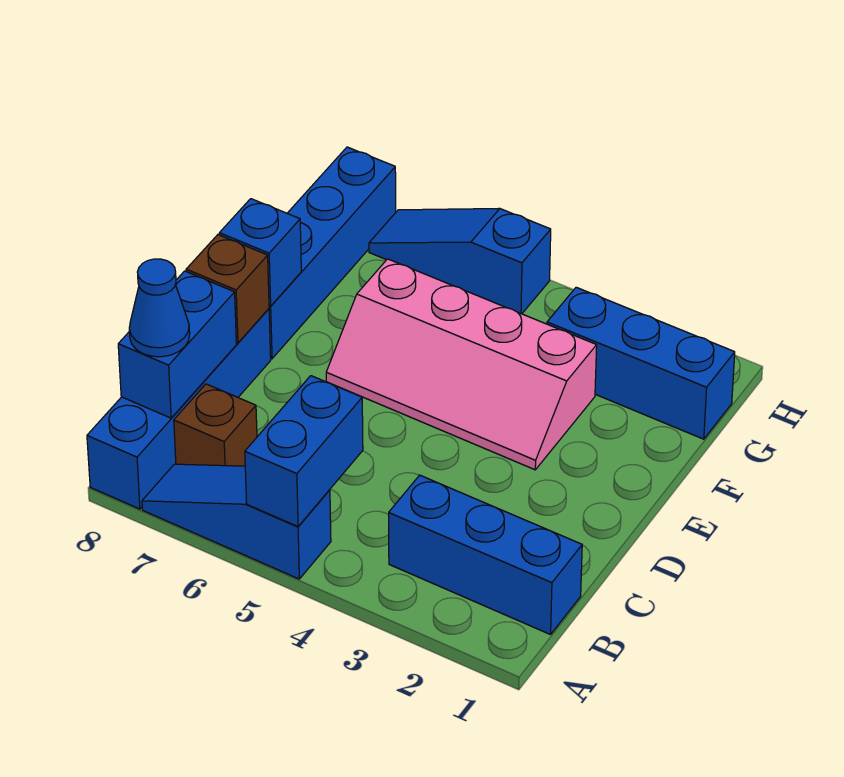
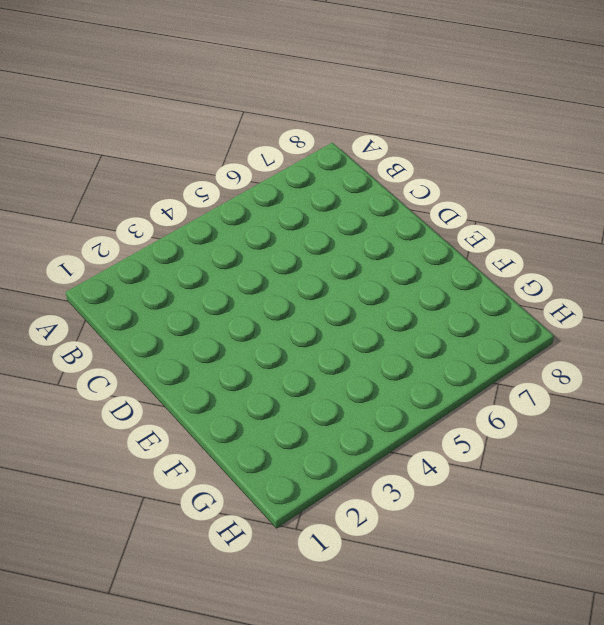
none -> blue 1x3 slope [142,464,331,579]
none -> blue 1x4 brick [87,309,271,509]
none -> blue 1x3 brick [389,475,582,635]

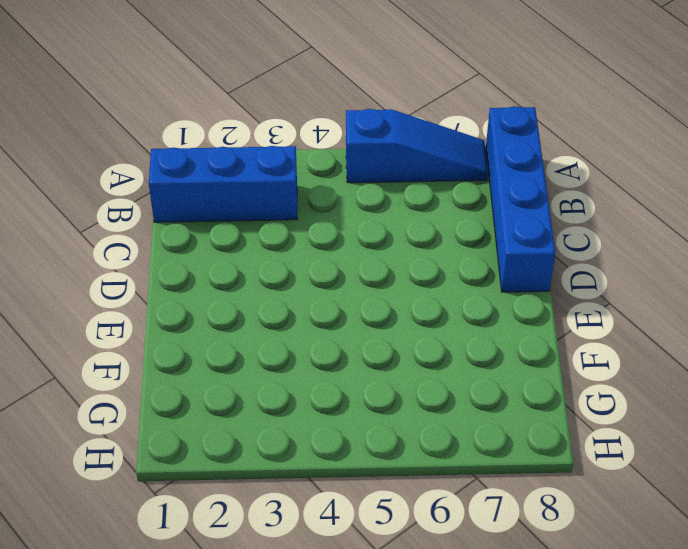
none -> brown 1x1 brick [174,384,257,466]
none -> pink 2x4 slope [326,259,597,470]
none -> blue 1x4 brick [269,147,396,359]

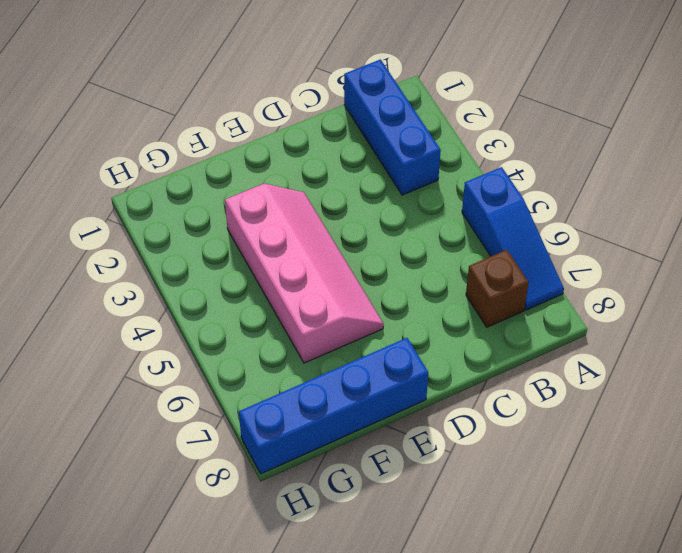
none -> blue 1x4 brick [87,309,271,509]
none -> blue 1x3 brick [547,287,735,439]
none -> blue 1x3 slope [369,208,551,314]

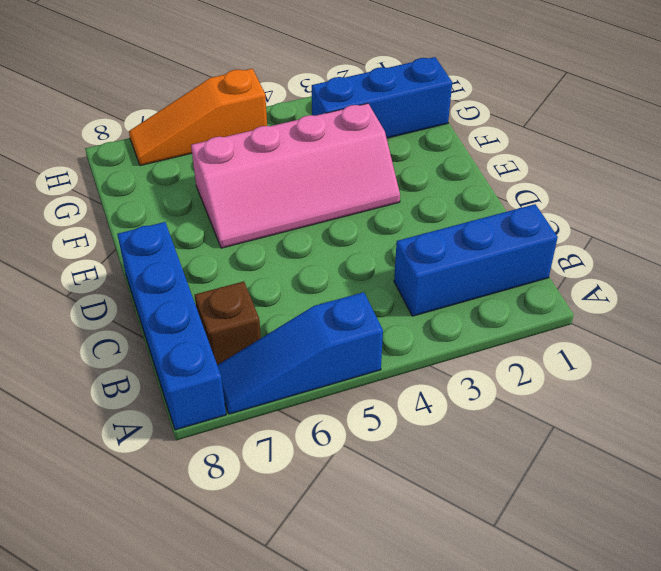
orange 1x3 slope [129,69,267,166] -> blue 1x3 slope [369,208,551,314]
none -> blue 1x4 brick [269,147,396,359]
none -> blue 1x2 brick [245,376,363,526]
none -> blue 1x2 brick [118,271,236,418]

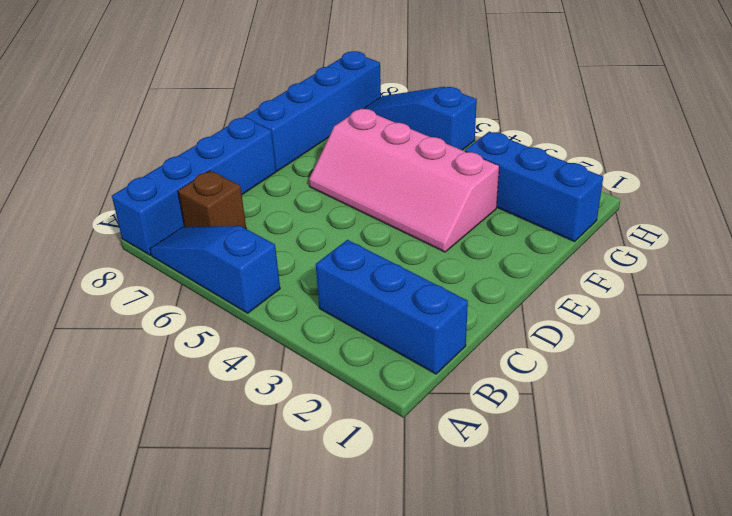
none -> blue 1x2 brick [245,376,363,526]
none -> blue 1x2 brick [118,271,236,418]
none -> brown 1x1 brick [186,235,269,343]

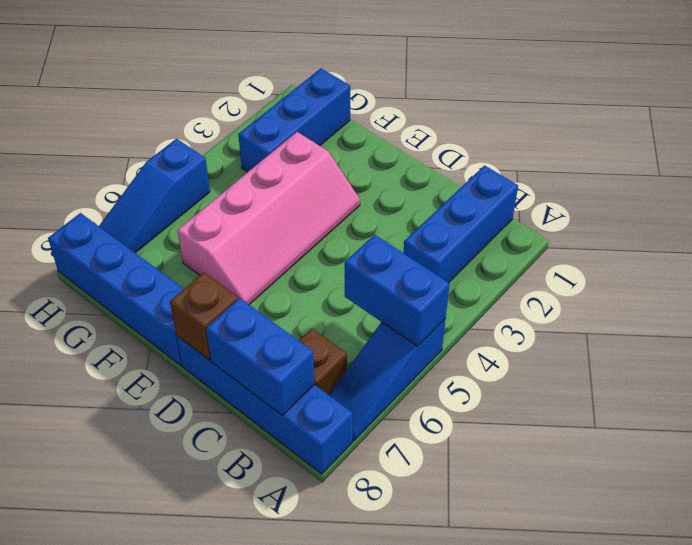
none -> blue 1x1 brick [219,199,301,306]
none -> blue 1x1 cone [129,259,190,357]

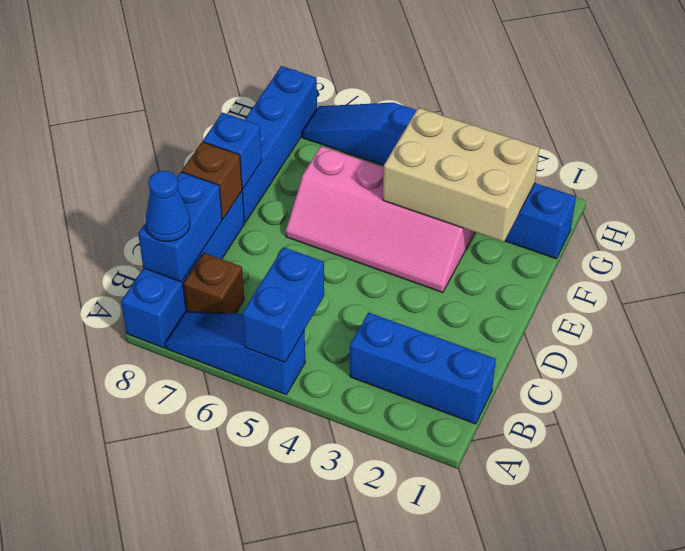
tan 2x3 brick [383,108,540,242] -> none

